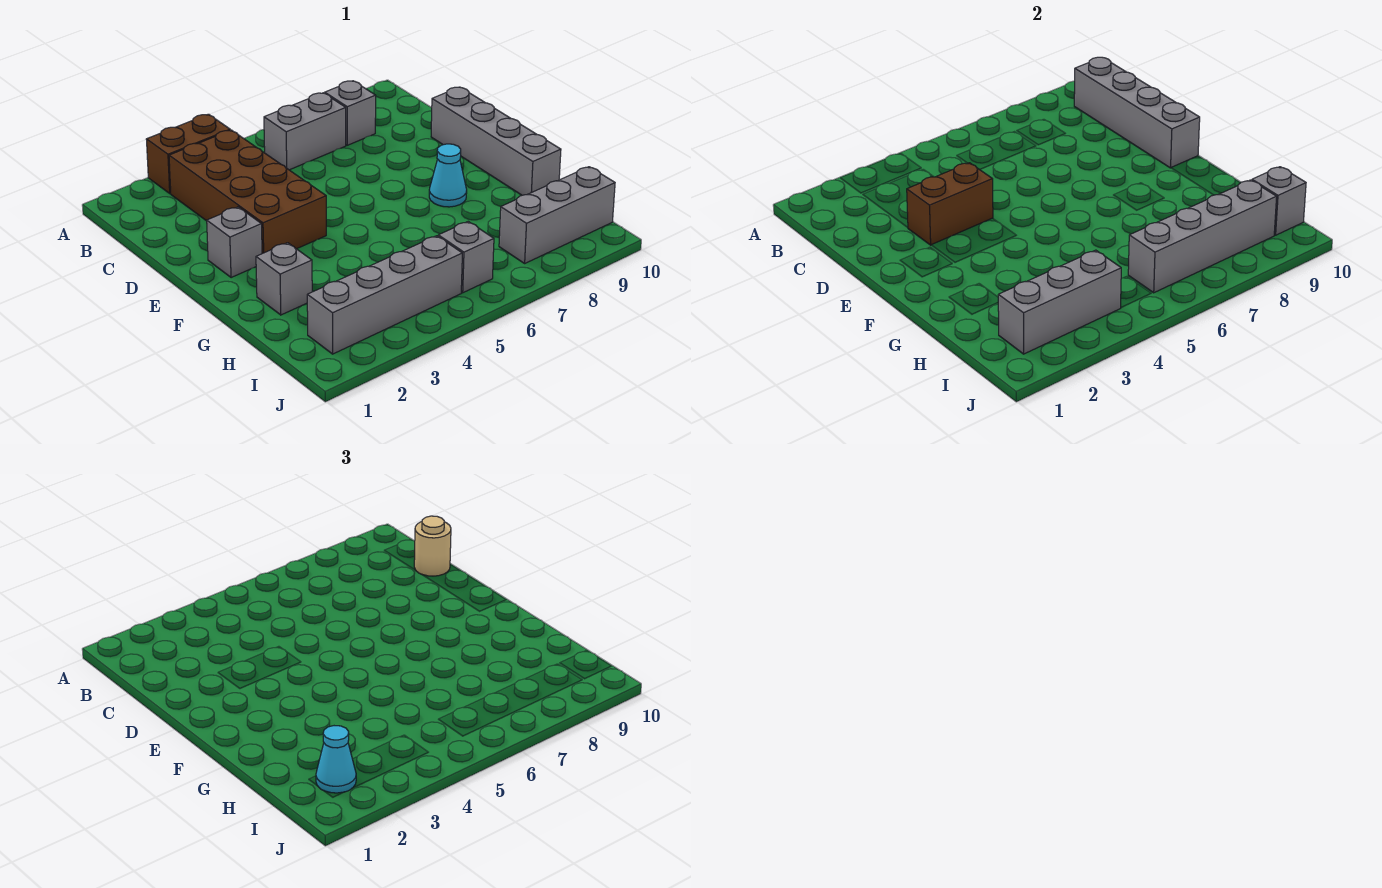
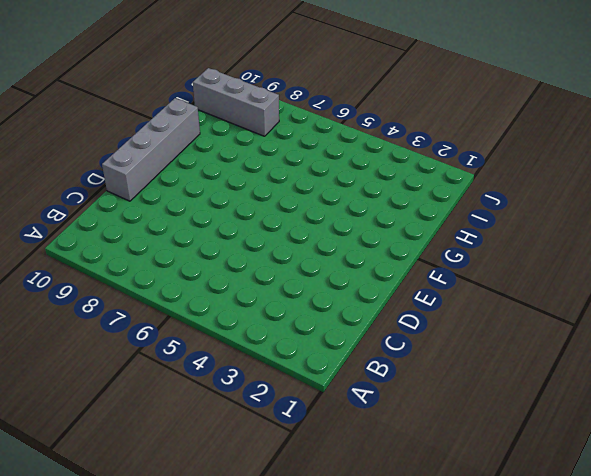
none -> brown 1x2 brick [146,114,230,193]
none -> brown 2x4 brick [169,130,326,254]
none -> grey 1x2 brick [264,93,346,170]

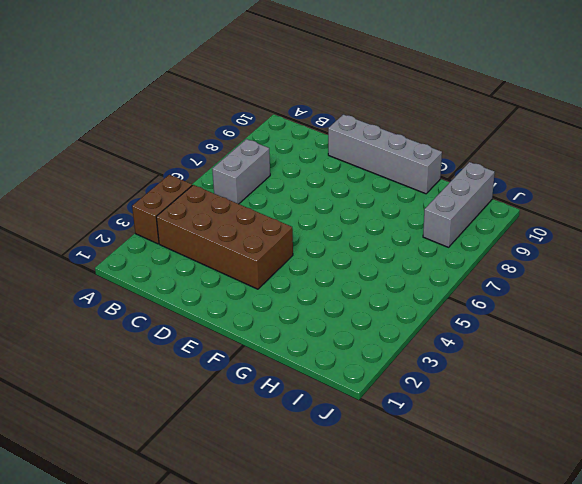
none -> grey 1x1 brick [325,81,376,145]
none -> grey 1x1 brick [207,207,262,278]
none -> cyan 1x1 cone [429,144,467,207]

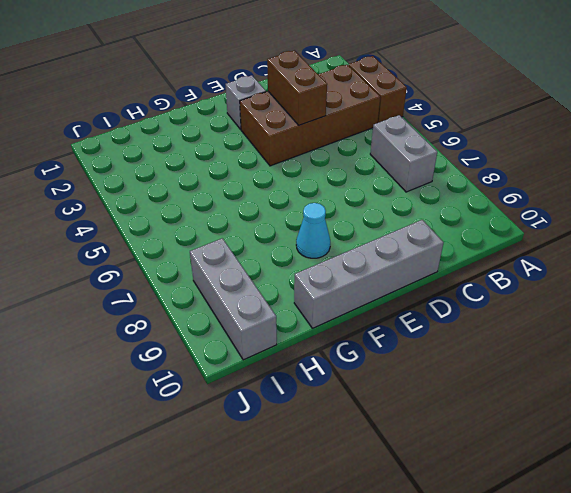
none -> grey 1x1 brick [325,81,376,145]
none -> grey 1x1 brick [256,243,312,315]
none -> grey 1x4 brick [307,236,462,354]

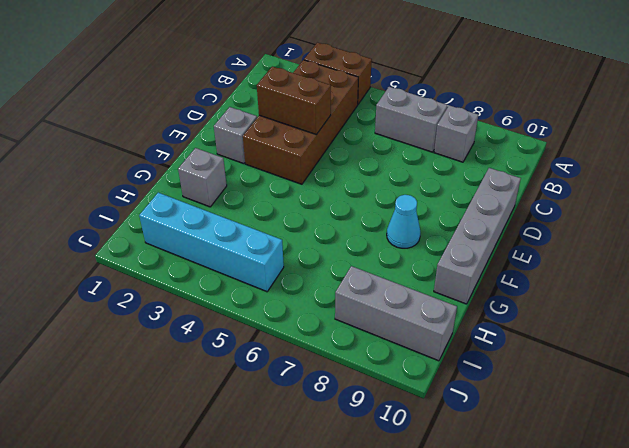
cyan 1x4 brick [139,193,284,292] -> grey 1x4 brick [307,236,462,354]
none -> grey 1x1 brick [438,222,494,293]
none -> grey 1x4 brick [1074,57,1200,168]
none -> grey 1x3 brick [998,250,1121,354]

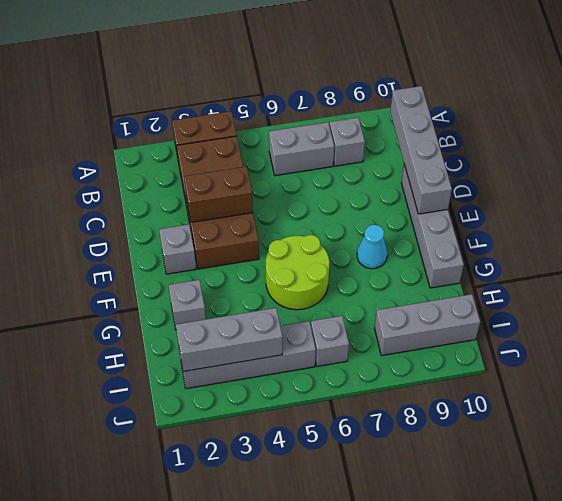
lime 2x2 round brick [266,235,329,310] -> none
none -> grey 1x4 brick [1128,180,1277,293]
none -> grey 1x1 brick [1252,167,1306,235]
none -> tan 1x1 round brick [414,516,451,576]

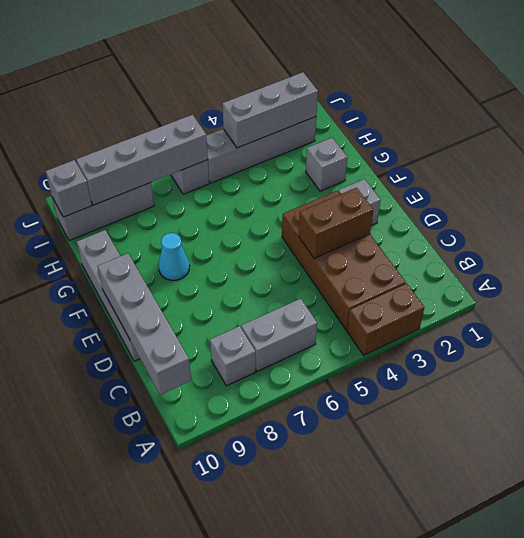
none -> tan 1x1 round brick [414,516,451,576]
none -> cyan 1x1 cone [316,726,356,793]

